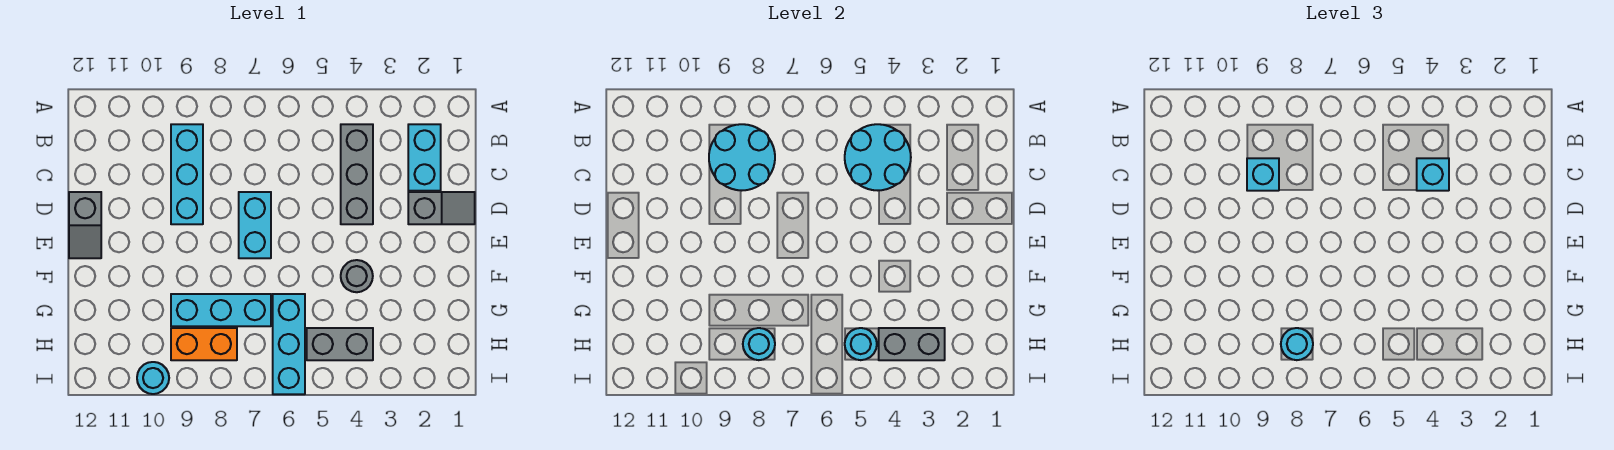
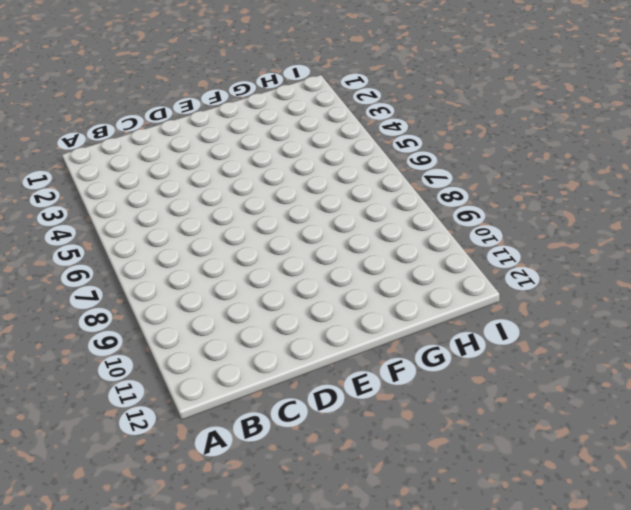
none -> cyan 1x2 brick [408,124,441,191]
none -> grey 1x3 brick [341,124,373,224]
none -> cyan 1x3 brick [171,124,203,224]

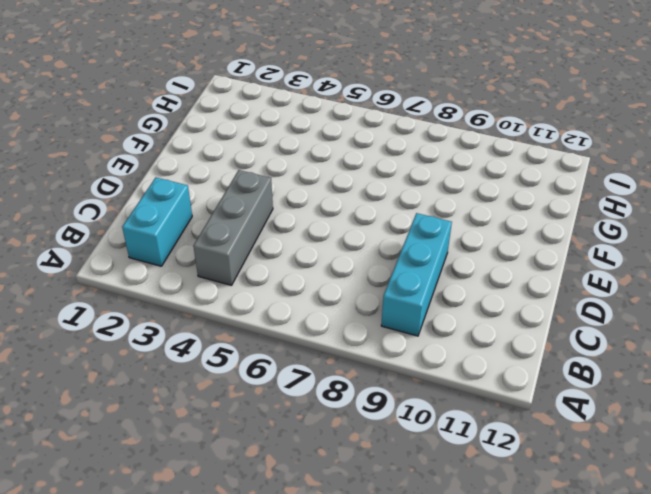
none -> grey 1x2 slope [408,192,475,224]
none -> cyan 1x2 brick [239,192,271,258]
none -> grey 1x2 slope [69,192,101,258]

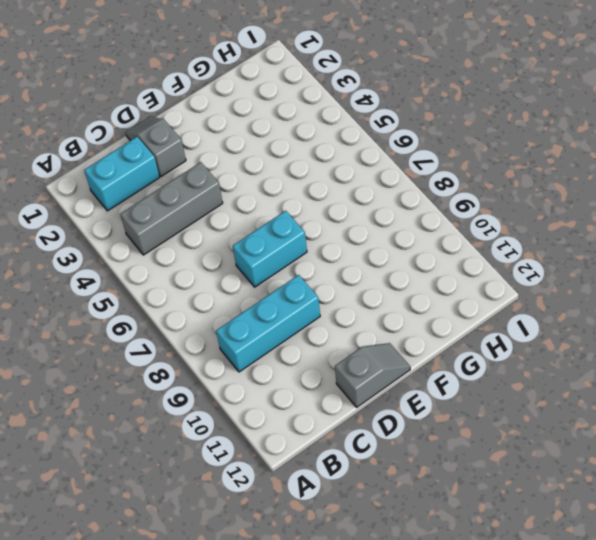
none -> grey 1x1 round brick [341,260,373,292]
none -> cyan 1x3 brick [273,294,305,394]
none -> cyan 1x3 brick [171,294,271,326]

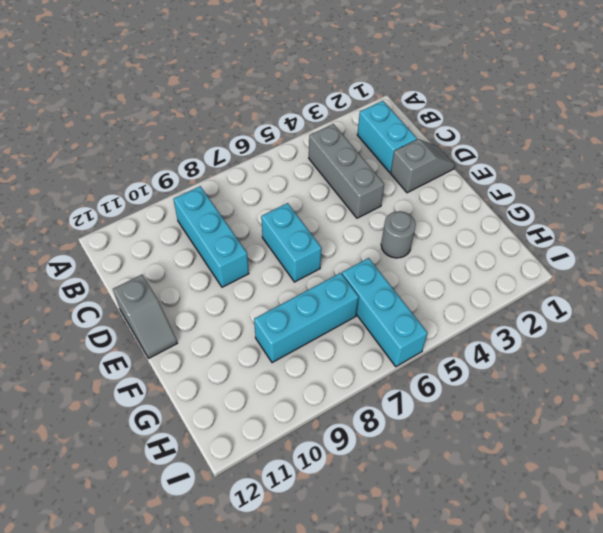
none -> grey 1x2 brick [307,328,373,360]
none -> orange 1x2 brick [171,328,237,360]
none -> cyan 1x1 round brick [137,362,169,394]

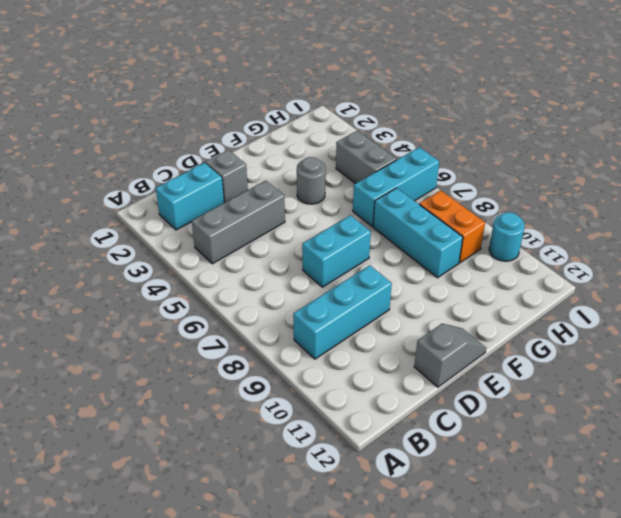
none -> cyan 2x2 round brick [845,124,911,190]
none -> cyan 2x2 round brick [709,124,775,190]
none -> grey 1x2 brick [879,328,945,360]

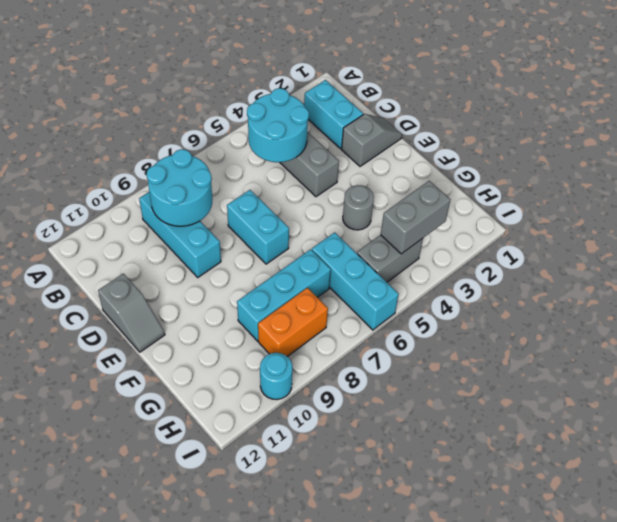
none -> cyan 1x1 round brick [845,328,877,360]
none -> cyan 1x1 round brick [743,328,775,360]
none -> cyan 1x1 brick [1417,158,1449,191]

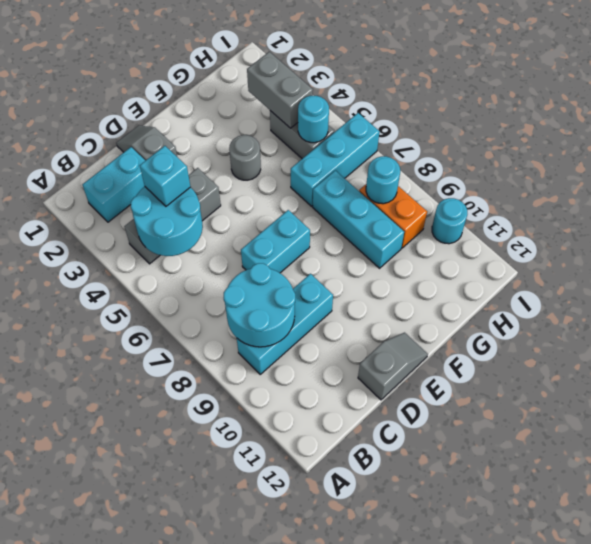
none -> cyan 1x1 brick [1247,158,1279,191]
none -> cyan 1x1 round brick [1281,328,1313,360]

